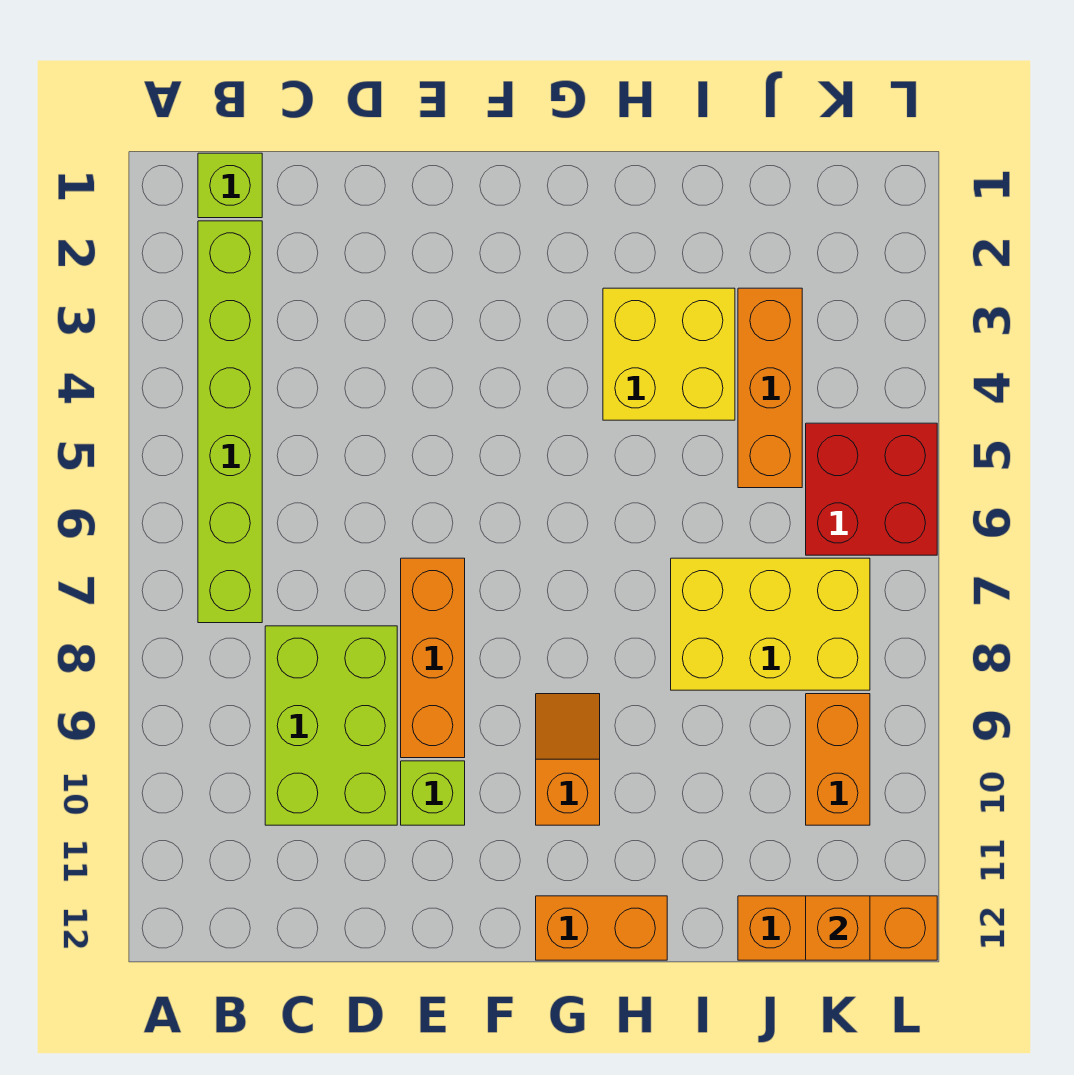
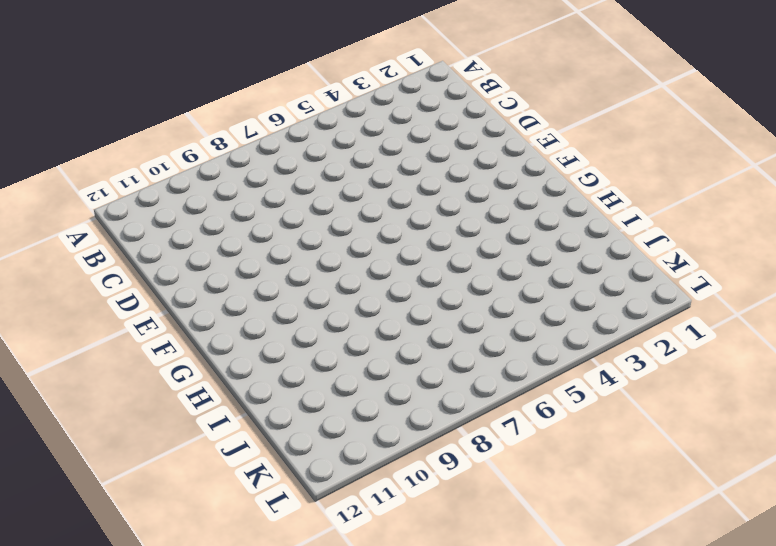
none -> lime 1x1 brick [198,153,262,218]
none -> lime 1x6 brick [198,221,262,623]
none -> lime 2x3 brick [265,626,397,825]

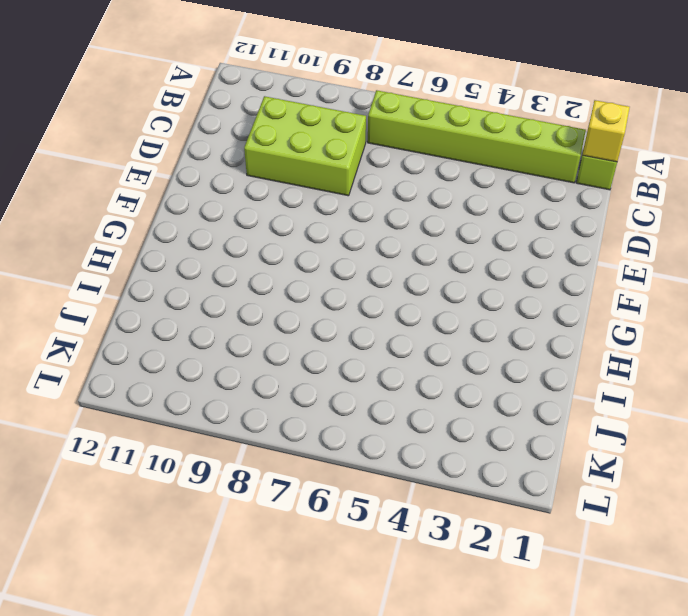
yellow 1x1 brick [583,100,630,162] -> none
none -> orange 1x3 brick [401,558,465,758]
none -> lime 1x1 brick [401,761,465,825]
none -> orange 1x2 slope [536,694,600,825]

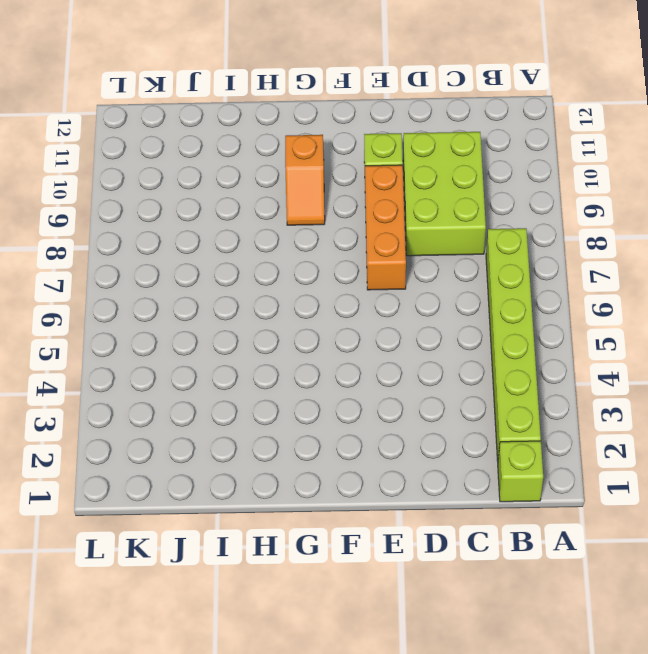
none -> orange 1x2 brick [536,896,667,960]
none -> yellow 2x2 brick [603,288,735,420]
none -> yellow 2x3 brick [671,558,870,690]

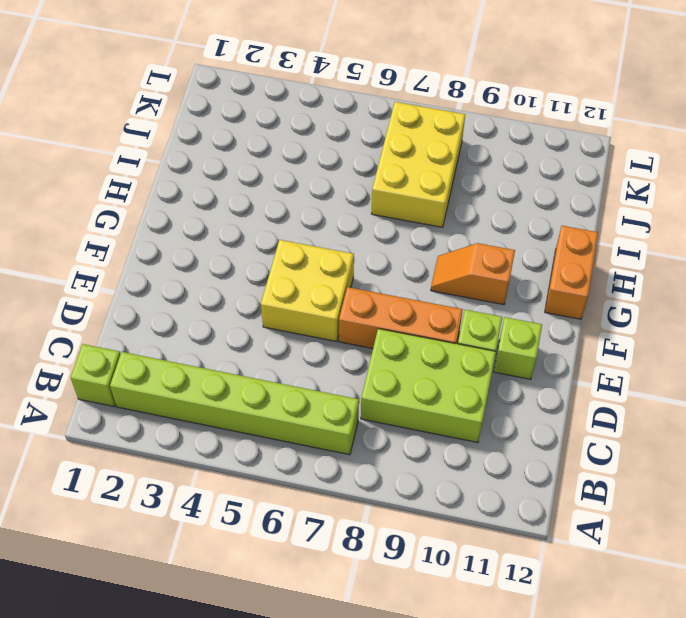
yellow 2x2 brick [261,240,354,341] -> yellow 2x2 brick moved to [603,288,735,420]
lime 1x1 brick [494,317,542,379] -> none
none -> orange 1x3 brick [738,288,802,488]
none -> orange 1x3 brick [738,896,937,960]
none -> red 2x2 brick [806,423,937,555]

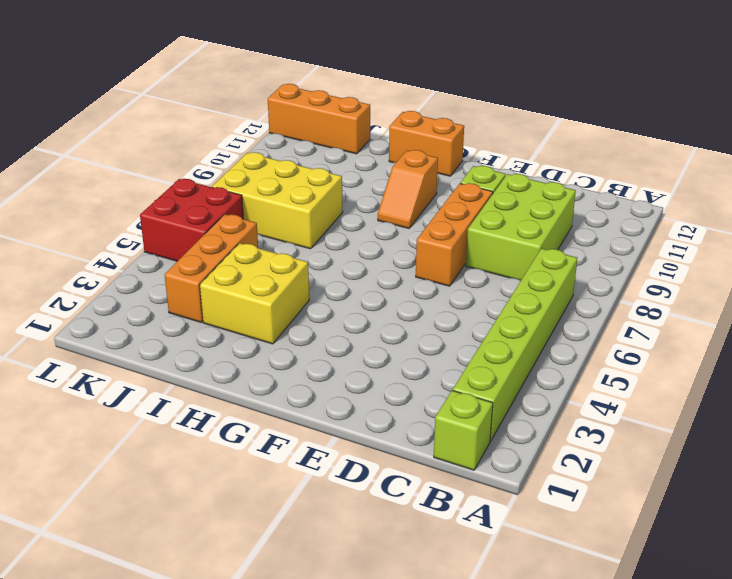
none -> orange 1x2 brick [806,694,870,825]
none -> orange 1x1 brick [806,896,870,960]

